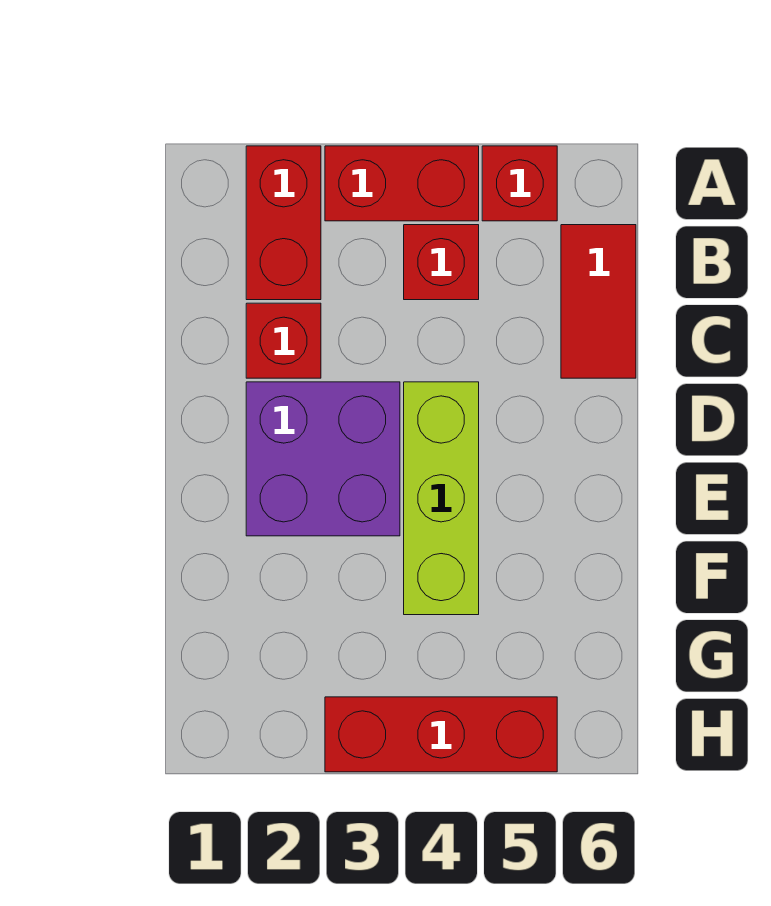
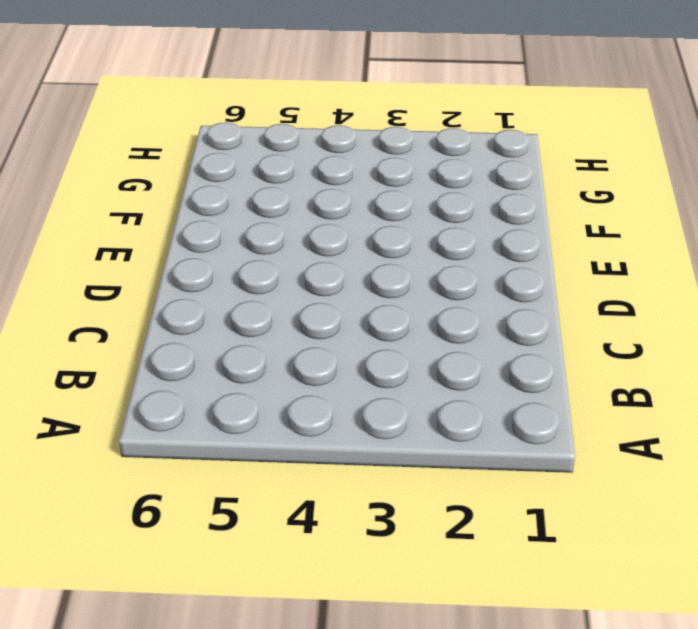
none -> red 1x2 brick [246,146,321,300]
none -> red 1x2 brick [325,146,479,221]

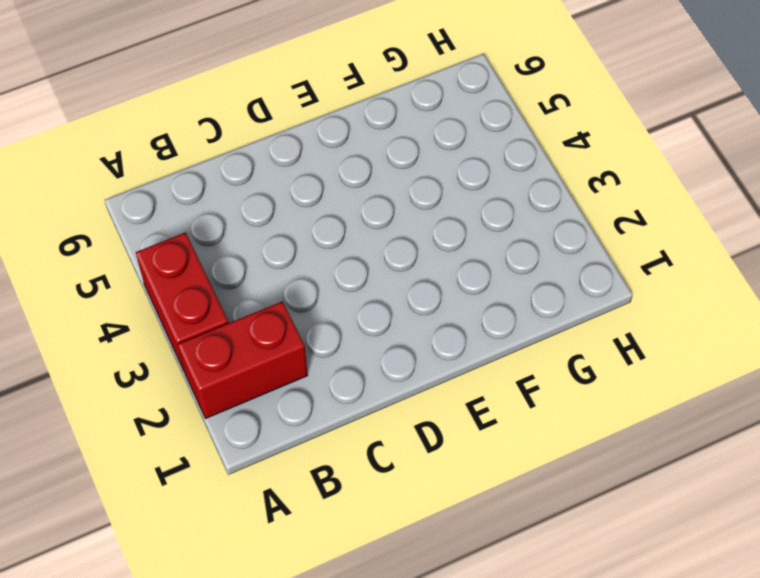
none -> red 1x1 brick [482,146,557,221]
none -> red 1x1 brick [404,225,479,300]

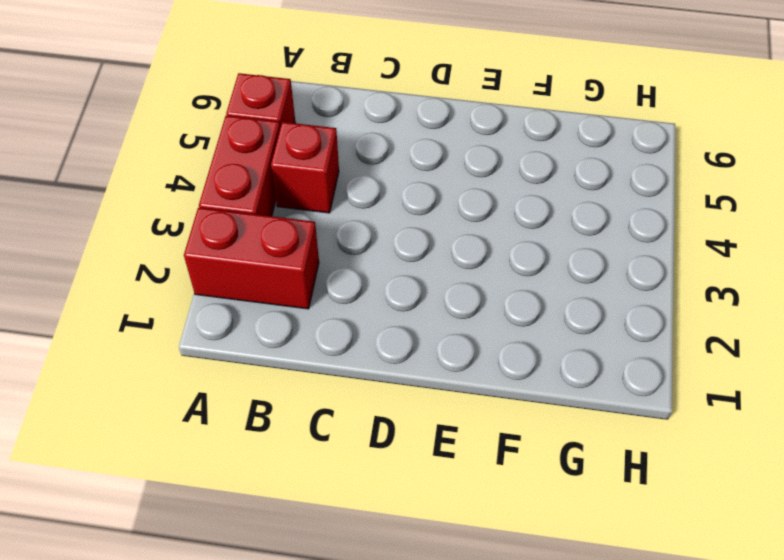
none -> red 1x2 tile [561,225,636,378]
none -> red 1x1 brick [246,303,321,378]

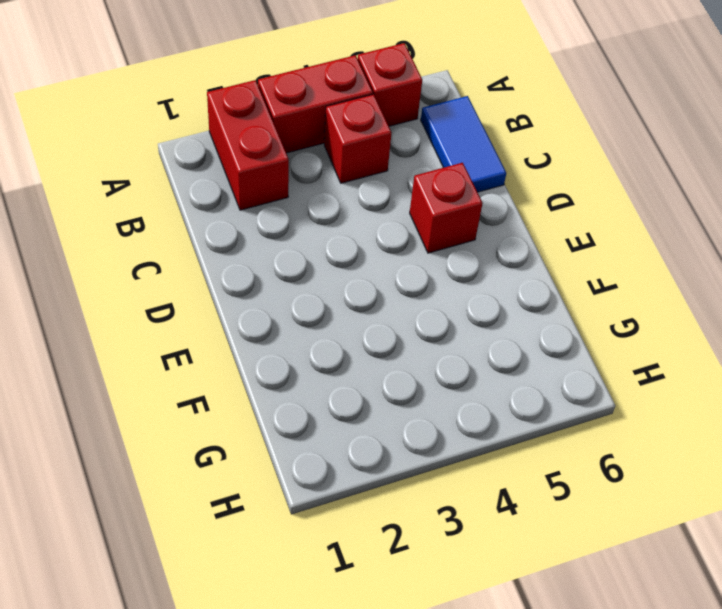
blue 1x2 tile [421,96,506,192] -> red 1x2 tile [561,225,636,378]
red 1x1 brick [410,163,483,253] -> red 1x1 brick moved to [246,303,321,378]
none -> purple 2x2 brick [246,382,400,536]
none -> lime 1x3 brick [404,382,479,615]

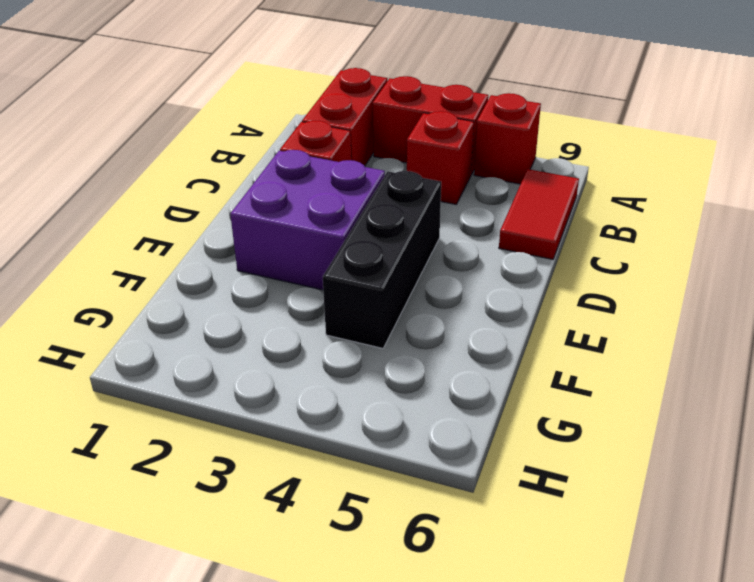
black 1x3 brick [323,171,441,348] -> lime 1x3 brick [404,382,479,615]
none -> red 1x3 brick [325,697,557,772]

